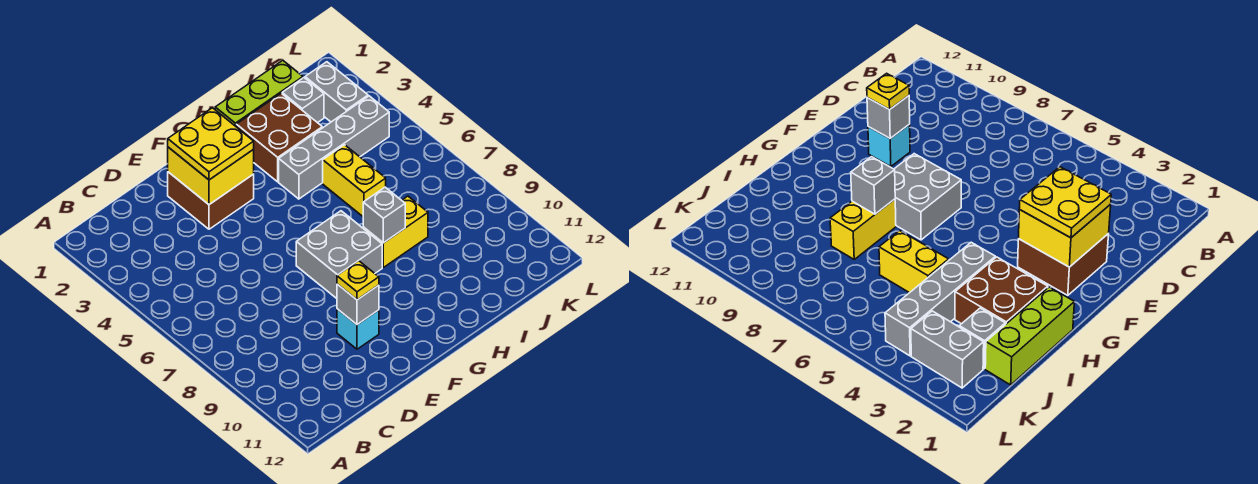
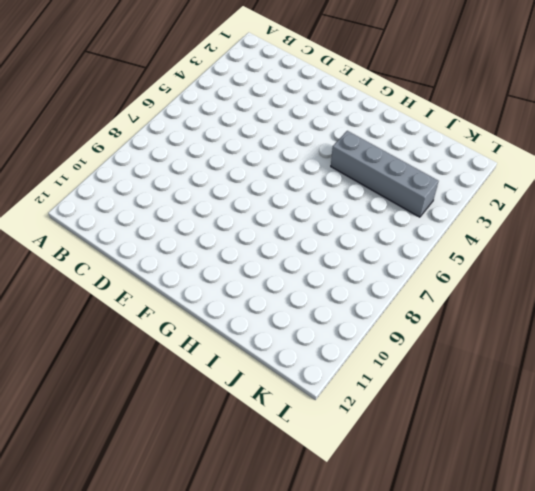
none -> brown 2x2 brick [168,172,254,229]
none -> cyan 1x1 brick [337,309,379,349]
none -> grey 2x2 brick [296,211,382,298]

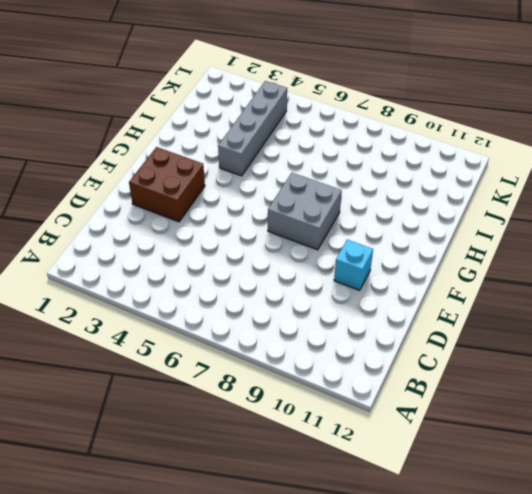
none -> lime 1x3 brick [215,60,303,126]
none -> brown 2x2 brick [236,94,322,182]
none -> yellow 1x2 brick [363,196,428,267]

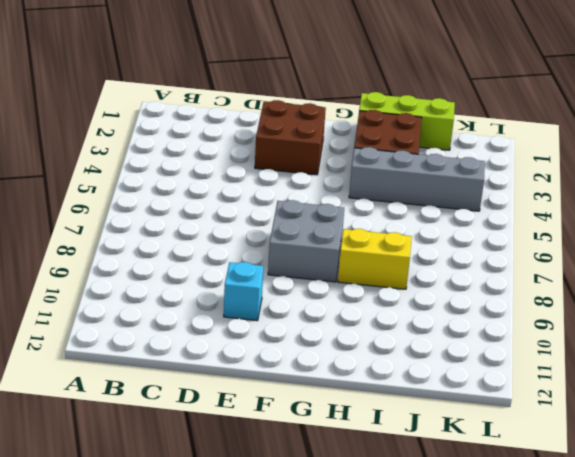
none -> yellow 1x2 brick [323,145,386,216]
none -> grey 1x1 brick [282,78,324,123]
none -> grey 1x2 brick [305,62,368,122]

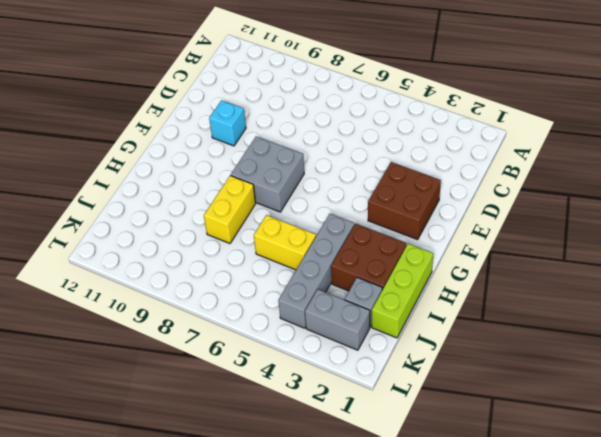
none -> yellow 2x2 brick [168,147,254,205]
none -> grey 1x1 brick [337,284,379,325]
none -> grey 1x1 brick [363,187,405,243]

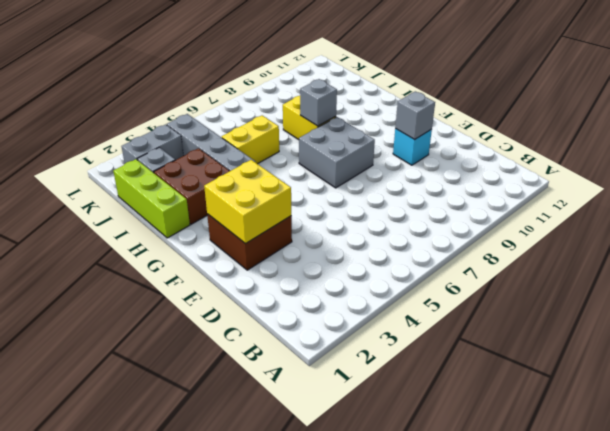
none -> yellow 2x2 plate [168,108,254,180]
none -> yellow 1x1 plate [337,261,379,300]

